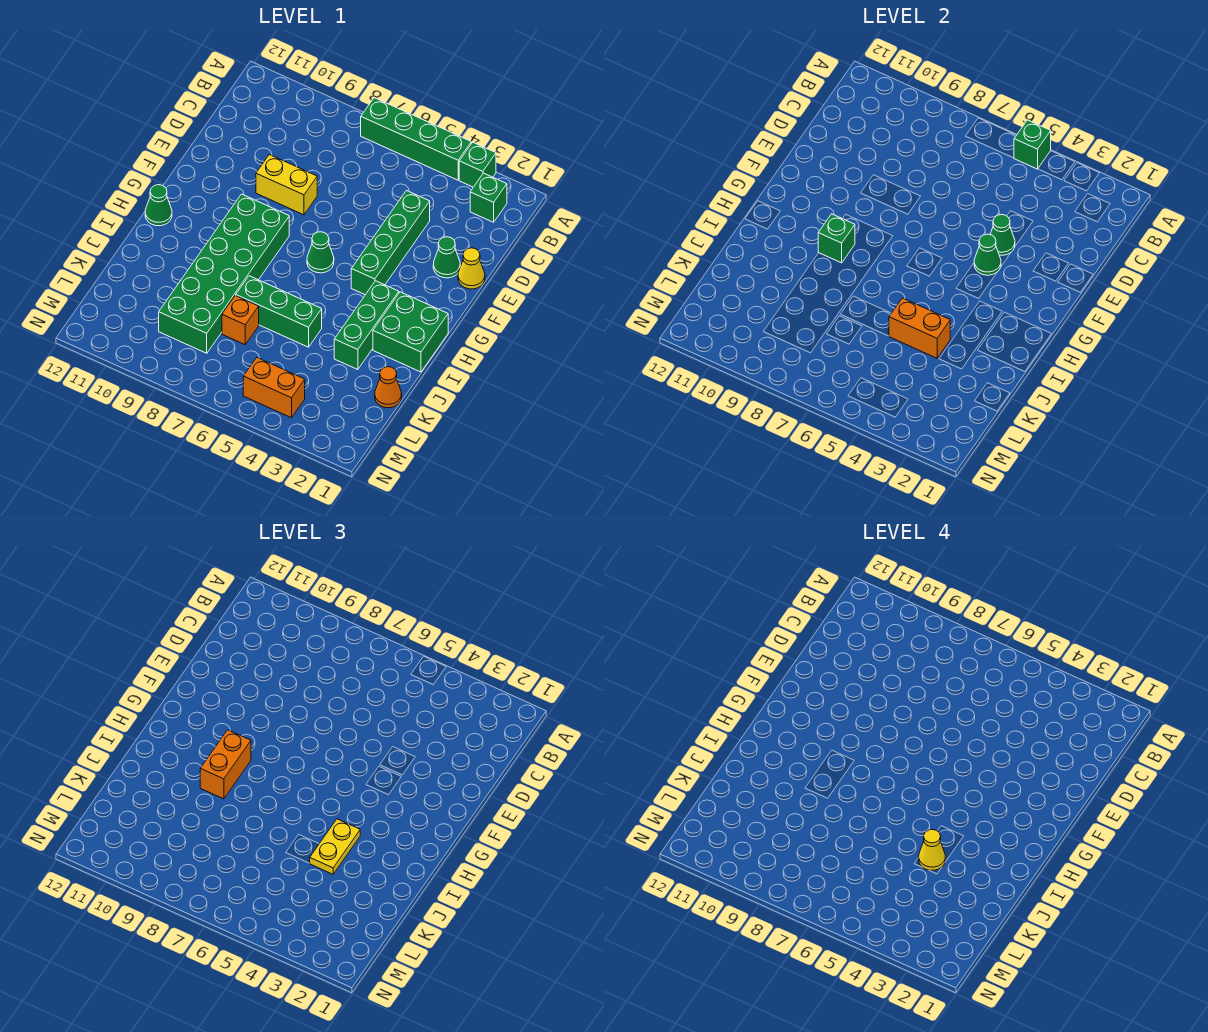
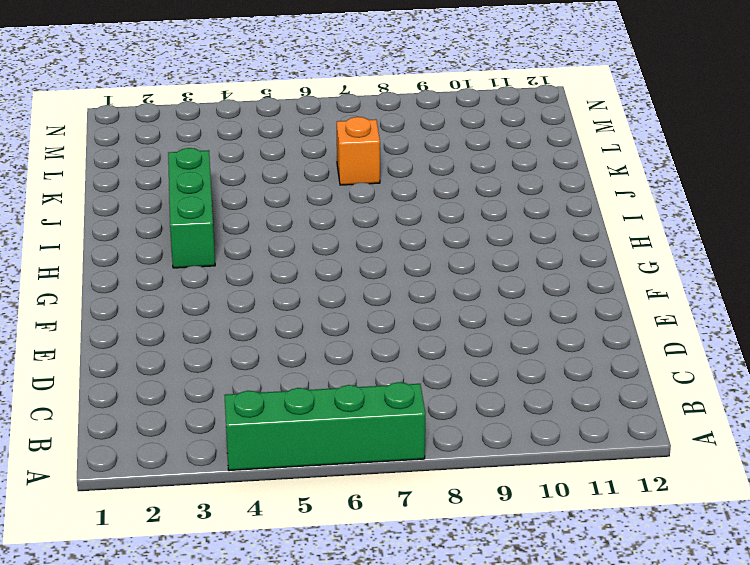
none -> green 1x1 brick [459,142,496,187]
none -> green 1x1 brick [470,173,507,222]
none -> green 1x4 brick [351,191,430,295]

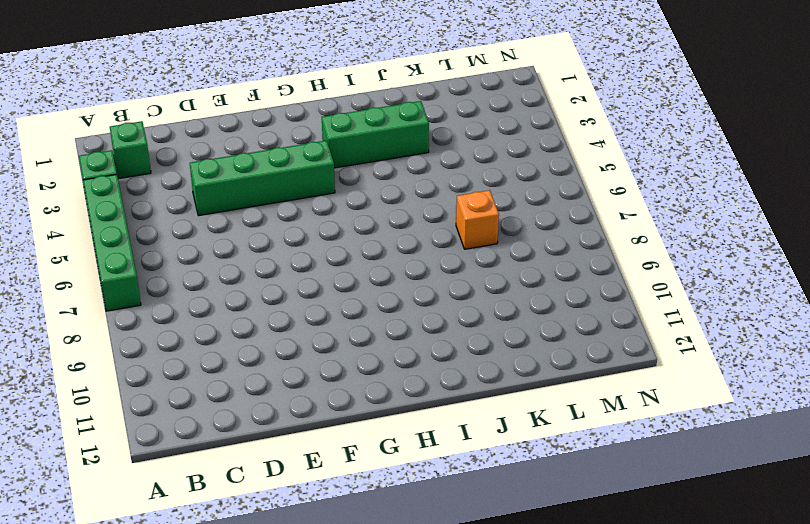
none -> yellow 1x1 cone [458,248,485,289]
none -> green 1x1 cone [433,237,460,278]
none -> yellow 1x2 brick [256,155,317,215]

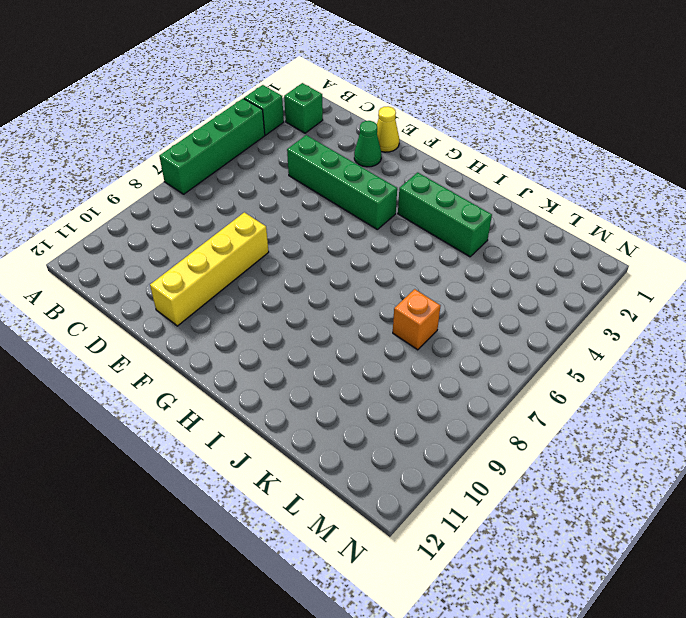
yellow 1x4 brick [150,212,269,326] -> yellow 1x2 brick [256,155,317,215]
none -> green 1x1 cone [307,232,334,273]
none -> green 2x6 brick [159,194,289,353]
none -> green 2x2 brick [373,292,448,372]

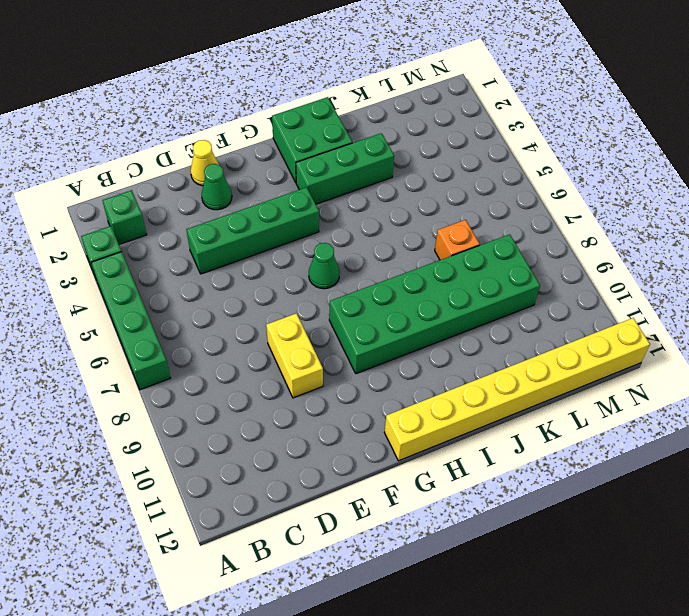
yellow 1x8 brick [384,318,650,461] -> green 1x1 cone [145,185,172,226]
none -> green 1x3 brick [236,276,322,347]
none -> orange 1x1 cone [375,367,402,408]
none -> orange 1x2 brick [243,358,305,418]

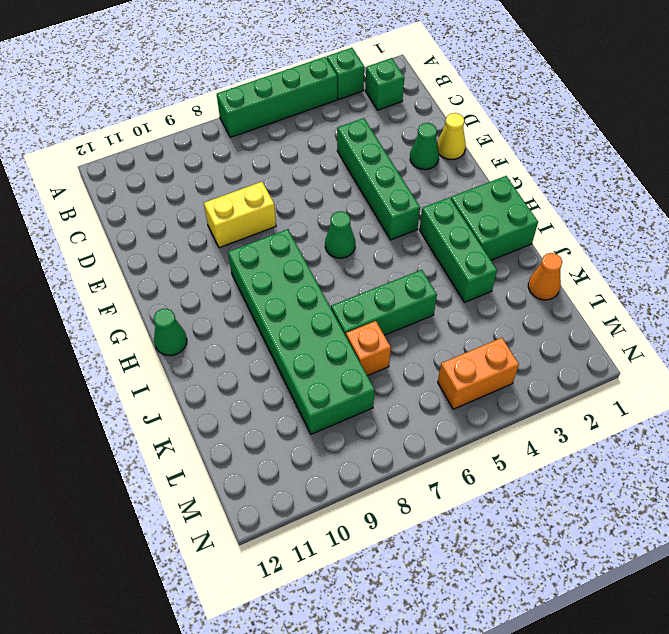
none -> green 1x1 brick [1014,120,1051,169]
none -> green 1x1 cone [990,215,1015,255]
none -> green 1x1 cone [974,234,1001,275]

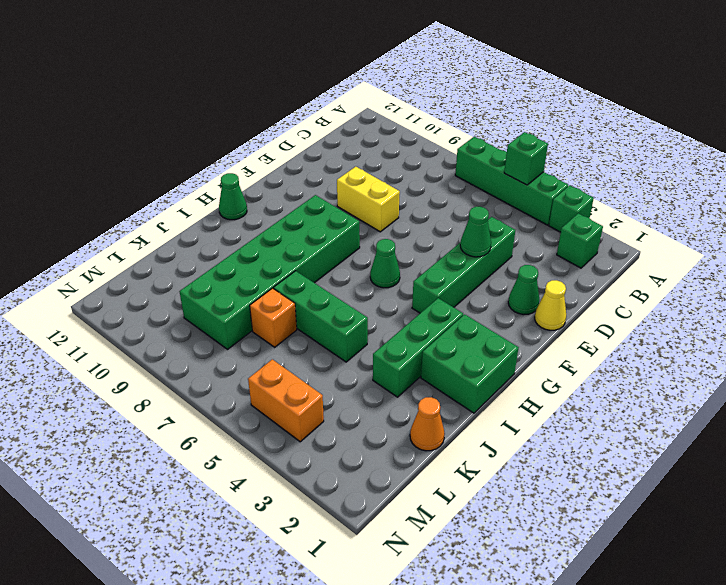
none -> green 1x1 cone [974,234,1001,275]
none -> green 1x1 brick [818,214,855,263]
none -> orange 1x2 brick [889,298,950,358]

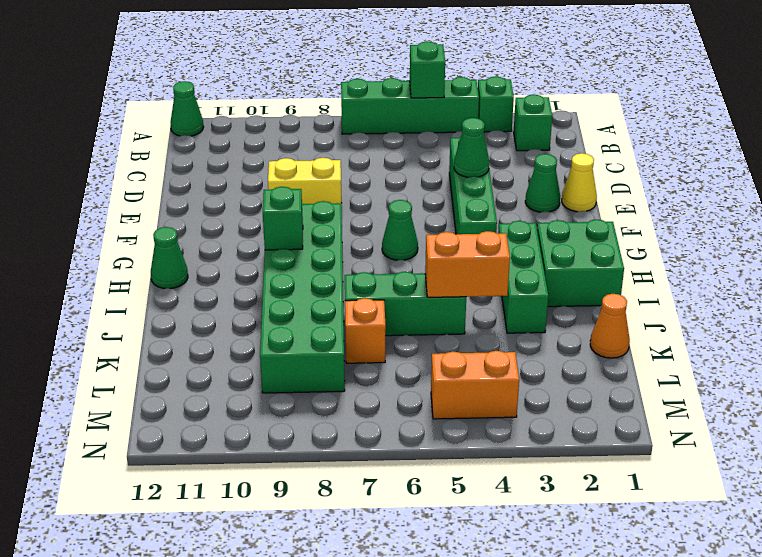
green 1x1 cone [170,81,204,136] -> green 1x1 cone moved to [974,234,1001,275]
none -> orange 1x2 brick [200,730,251,799]
none -> yellow 1x2 plate [310,819,360,874]
none -> yellow 1x1 cone [919,830,945,870]

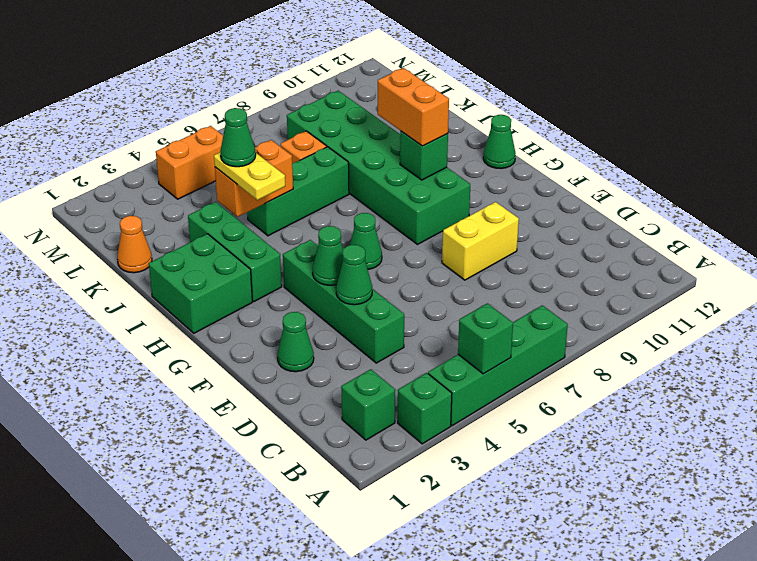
green 1x1 cone [220,108,256,167] -> yellow 1x1 cone [919,830,945,870]
none -> yellow 1x1 cone [458,248,485,289]

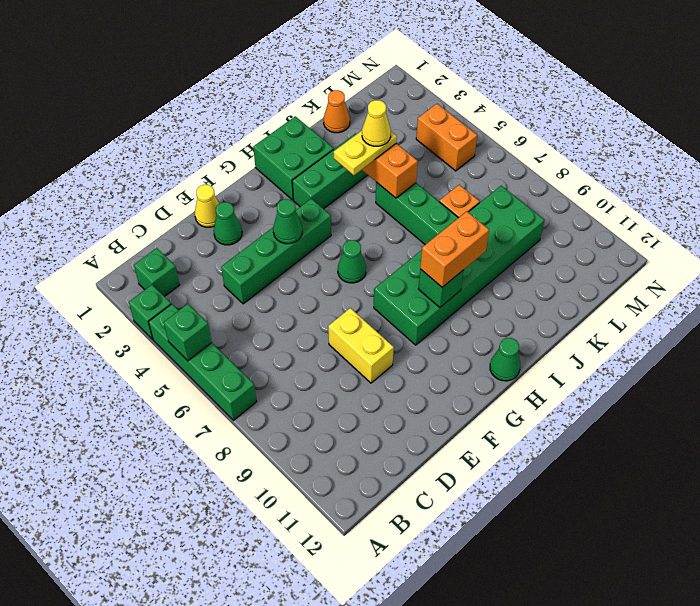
none -> green 1x1 cone [990,215,1015,255]

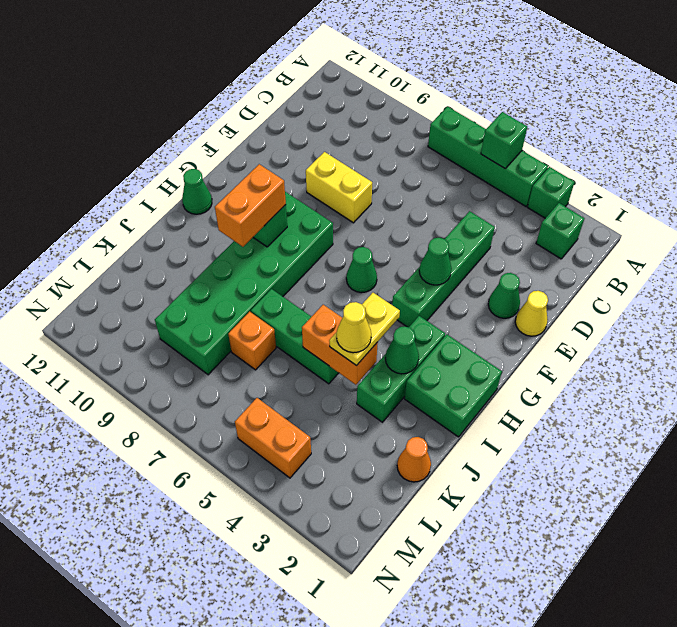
green 1x1 cone [385,326,419,374] -> green 1x1 cone moved to [990,215,1015,255]

